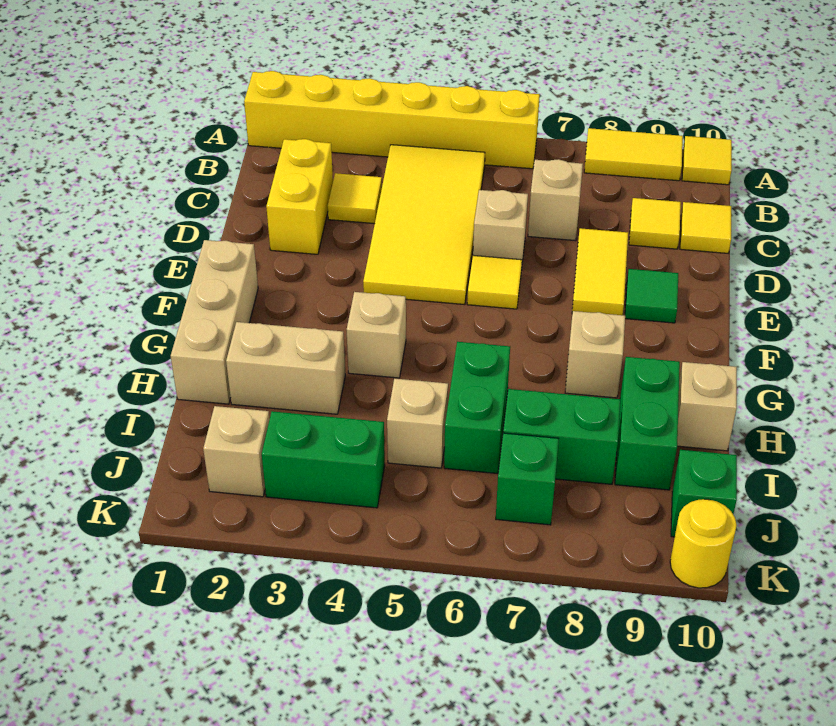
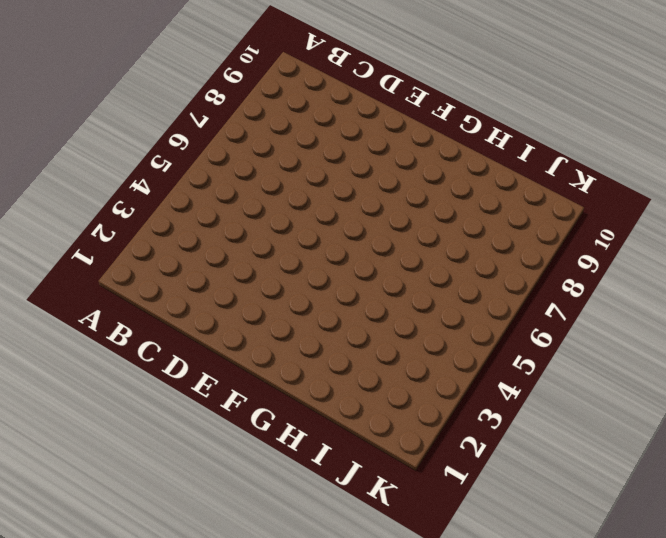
none -> yellow 1x6 brick [244,71,540,169]
none -> yellow 1x2 tile [584,128,683,181]
none -> yellow 1x1 tile [682,136,732,185]

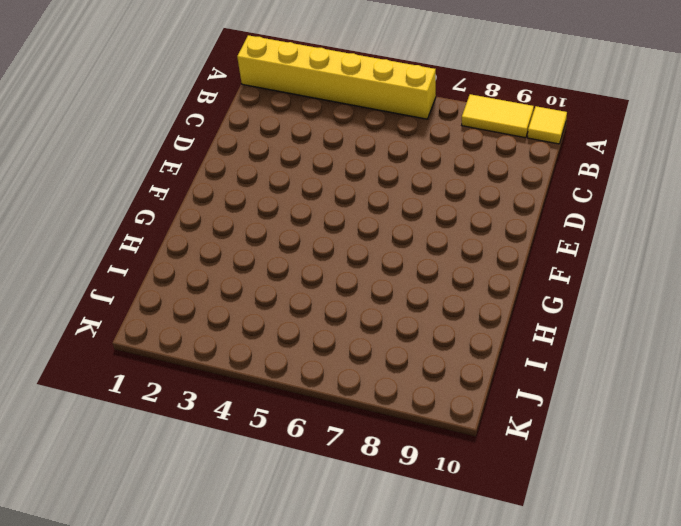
none -> yellow 2x4 tile [363,145,485,305]
none -> yellow 1x2 brick [266,139,333,254]
none -> yellow 1x1 tile [328,173,382,224]

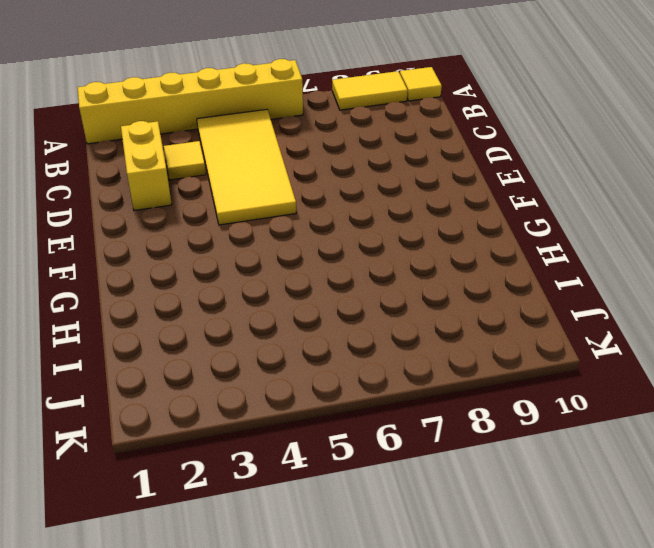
none -> tan 1x1 brick [528,159,583,241]
none -> yellow 1x1 tile [629,198,681,249]
none -> yellow 1x1 tile [680,202,731,253]

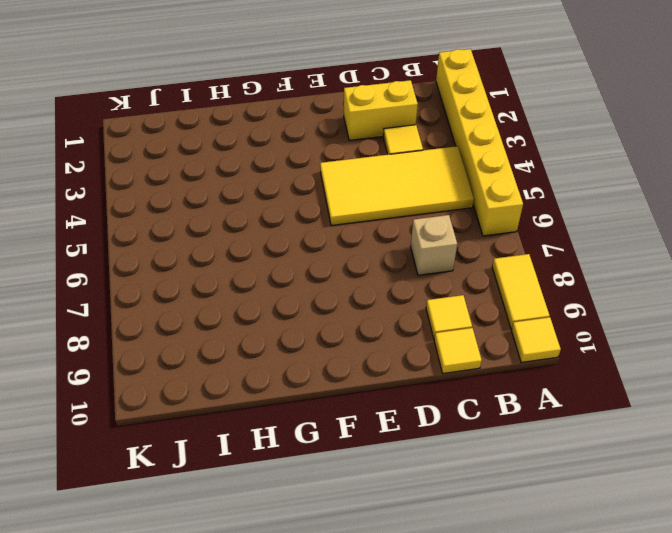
none -> tan 1x1 brick [473,190,528,269]
none -> yellow 1x2 tile [572,228,628,315]
none -> yellow 1x1 tile [467,255,522,309]

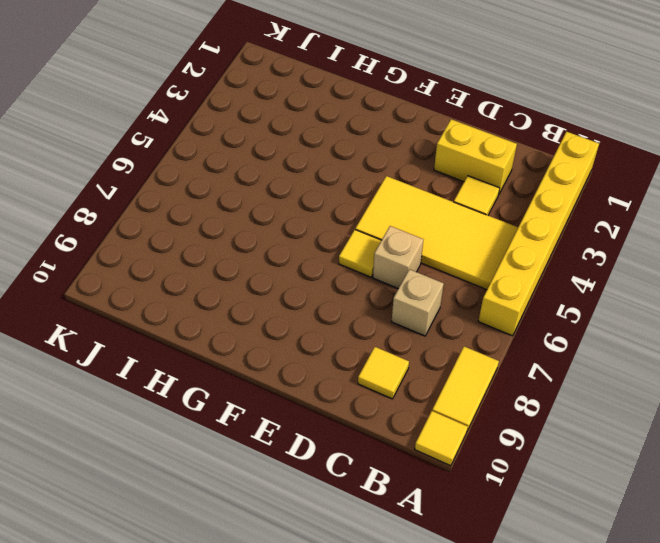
none -> yellow 1x1 tile [680,202,731,253]
none -> yellow 1x2 tile [572,228,628,315]
none -> green 1x1 tile [625,269,678,323]

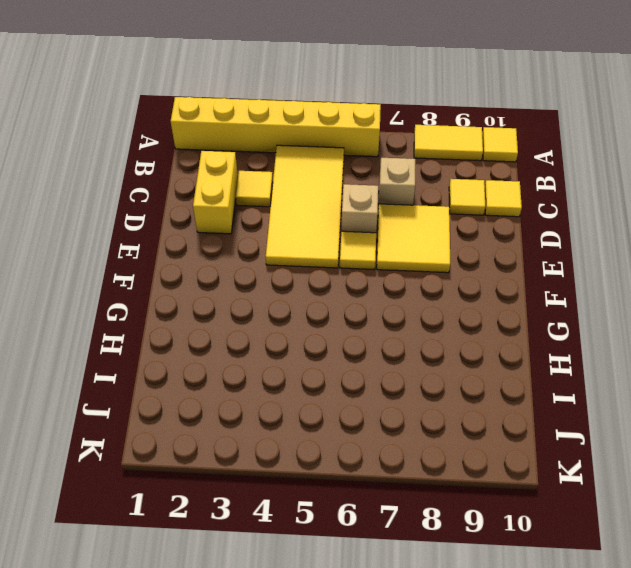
yellow 2x2 tile [377,204,450,273] -> yellow 1x2 tile [572,228,628,315]
none -> green 1x1 tile [625,269,678,323]
none -> tan 1x3 brick [171,240,258,404]
none -> tan 1x1 brick [347,292,406,378]

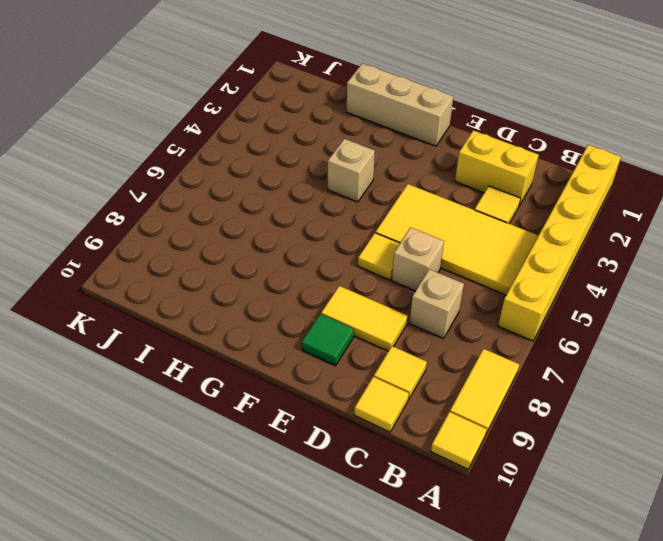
none -> tan 1x1 brick [565,311,625,398]
none -> tan 1x2 brick [226,322,345,414]
none -> green 1x2 brick [444,342,510,474]

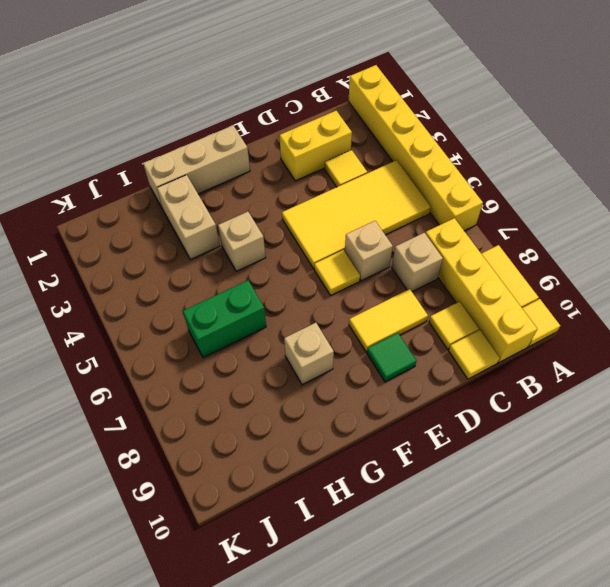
yellow 1x4 brick [425,218,537,363] -> none
none -> green 1x2 brick [615,357,680,490]
none -> tan 1x1 brick [677,362,737,451]
none -> tan 1x1 brick [387,379,448,468]

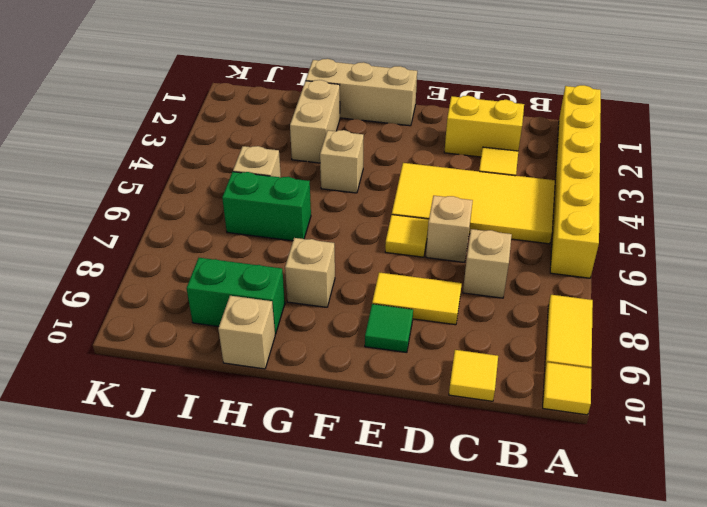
none -> yellow 1x1 tile [629,198,681,249]
none -> green 1x2 brick [503,389,620,484]
none -> tan 1x1 brick [203,406,270,497]

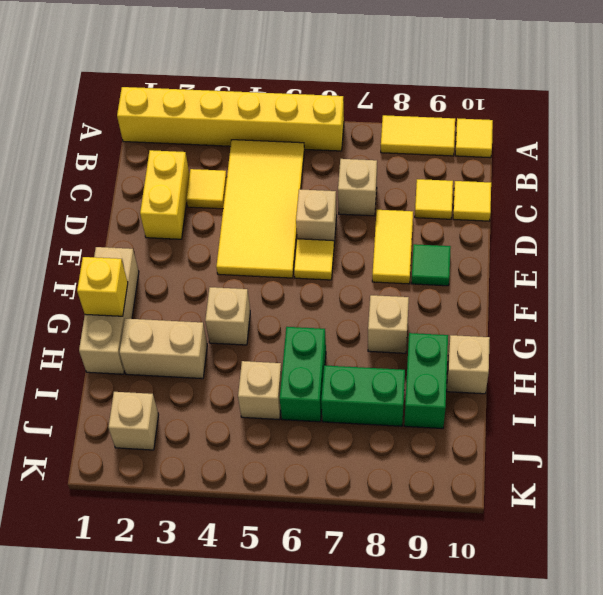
yellow 1x1 brick [77,257,128,316] -> none
none -> green 1x2 brick [262,411,385,508]
none -> green 1x1 brick [496,433,559,525]
none -> green 1x1 brick [671,450,737,537]

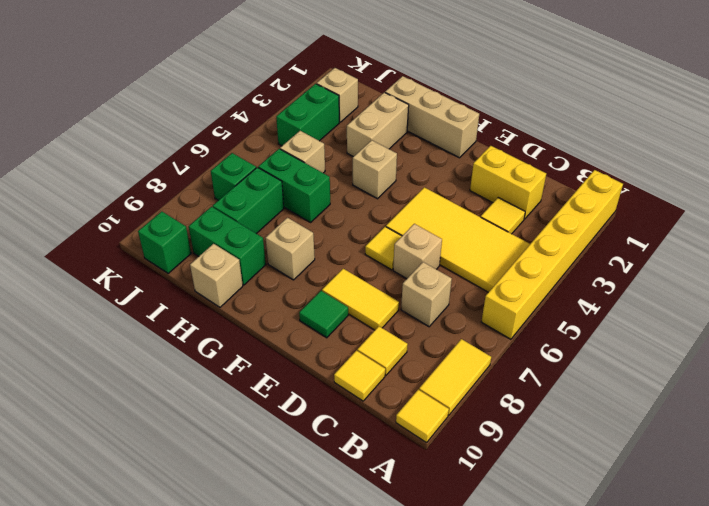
none -> yellow 1x1 round brick [670,499,737,588]

